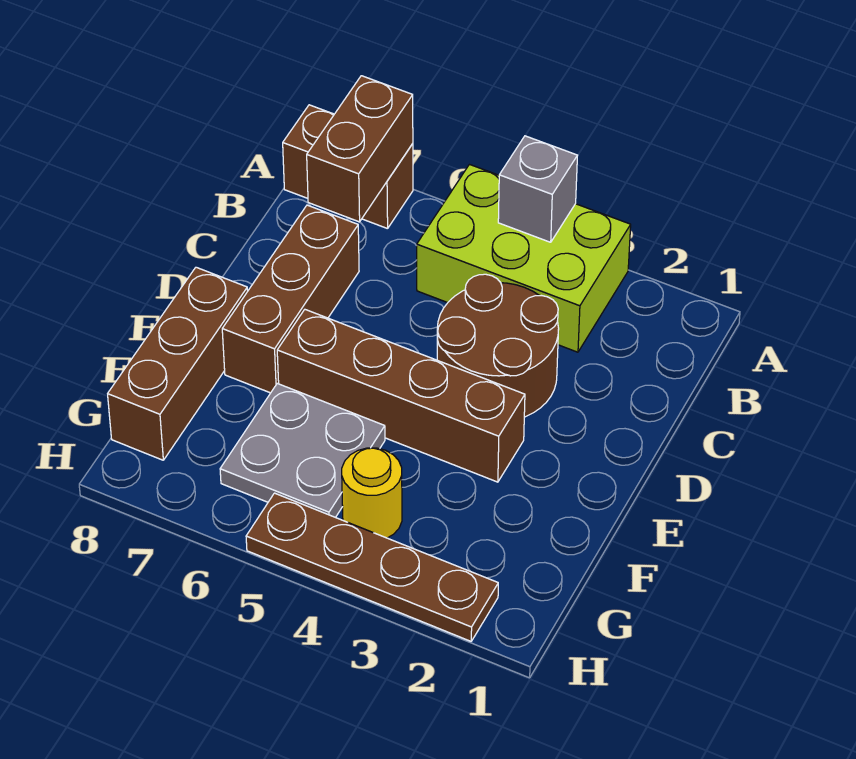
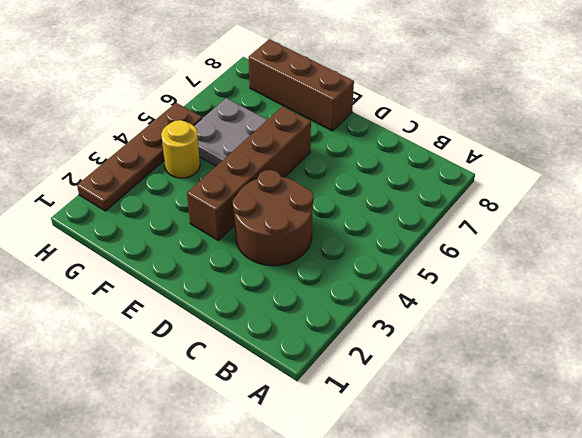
none -> lime 2x3 brick [417,165,631,352]
none -> brown 1x2 brick [283,105,413,229]

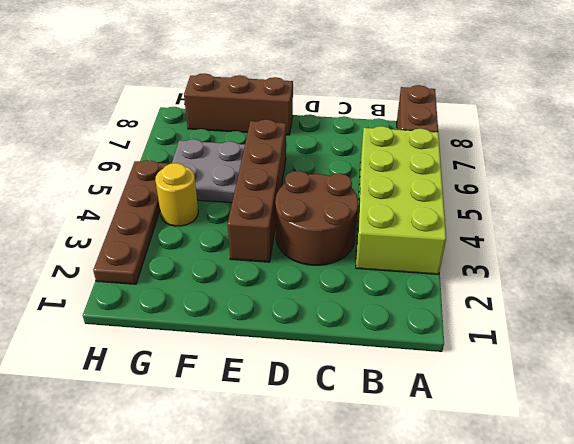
lime 2x4 brick [356,126,446,274] -> lime 2x3 brick [417,165,631,352]
none -> brown 1x3 brick [222,205,359,393]
none -> grey 1x1 brick [498,136,578,242]

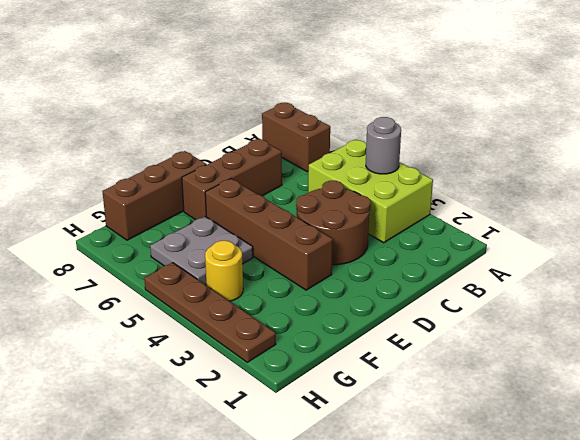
grey 1x1 round brick [366,117,401,174] -> grey 1x1 brick [498,136,578,242]
none -> brown 1x2 brick [307,76,413,222]

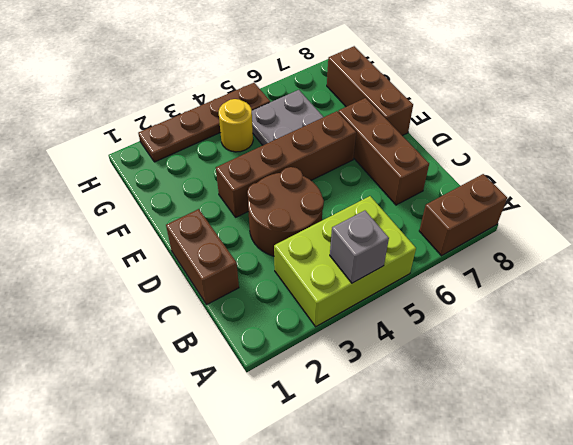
brown 1x2 brick [166,209,239,304] -> brown 1x2 brick moved to [307,76,413,222]

